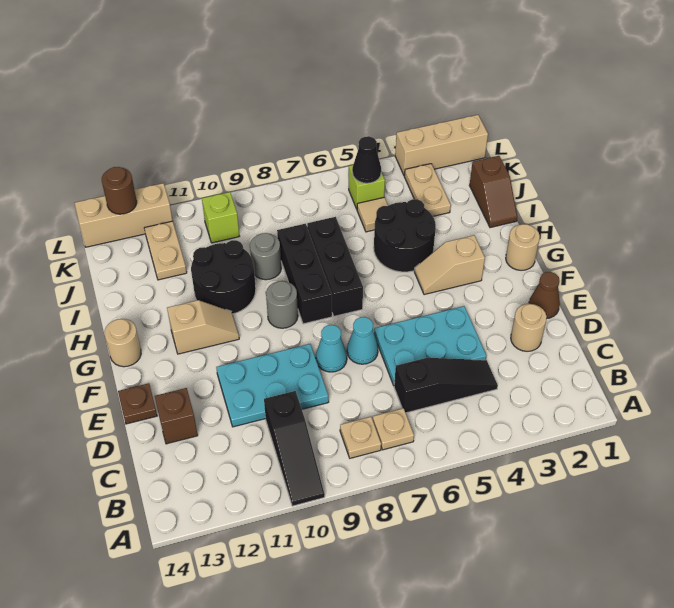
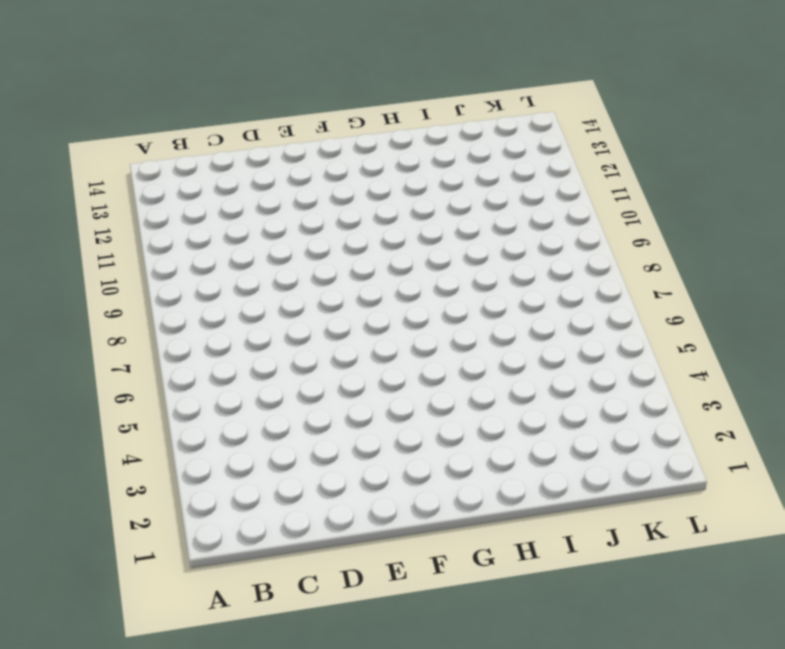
none -> black 1x3 slope [264,391,325,506]
none -> tan 1x1 plate [373,408,414,450]
none -> tan 1x1 plate [340,417,381,458]
none -> black 1x3 slope [394,358,498,413]

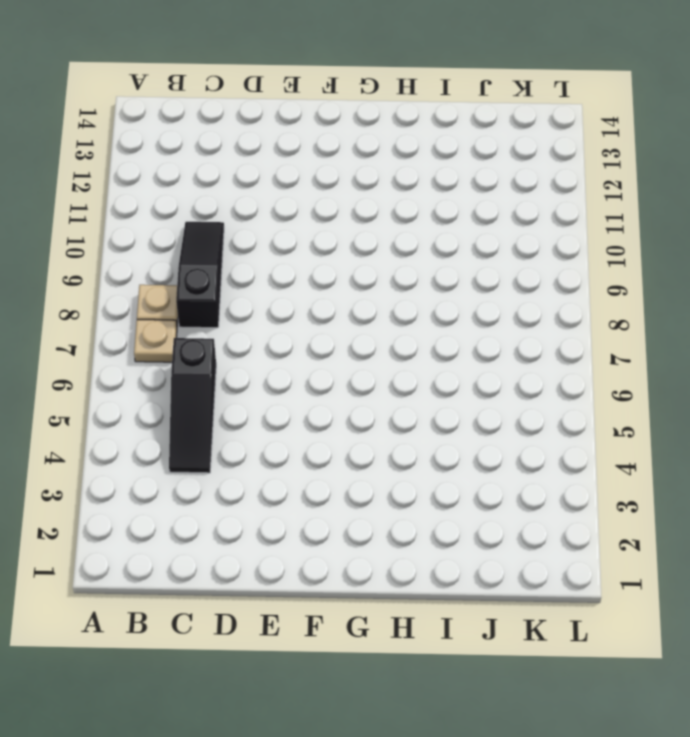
black 1x3 slope [176,222,224,328] -> black 1x3 slope turned to [264,391,325,506]
none -> tan 1x1 round brick [511,304,547,351]
none -> cyan 2x3 plate [374,306,486,385]
none -> cyan 2x3 plate [216,344,329,427]
none -> brown 1x1 brick [155,388,198,444]

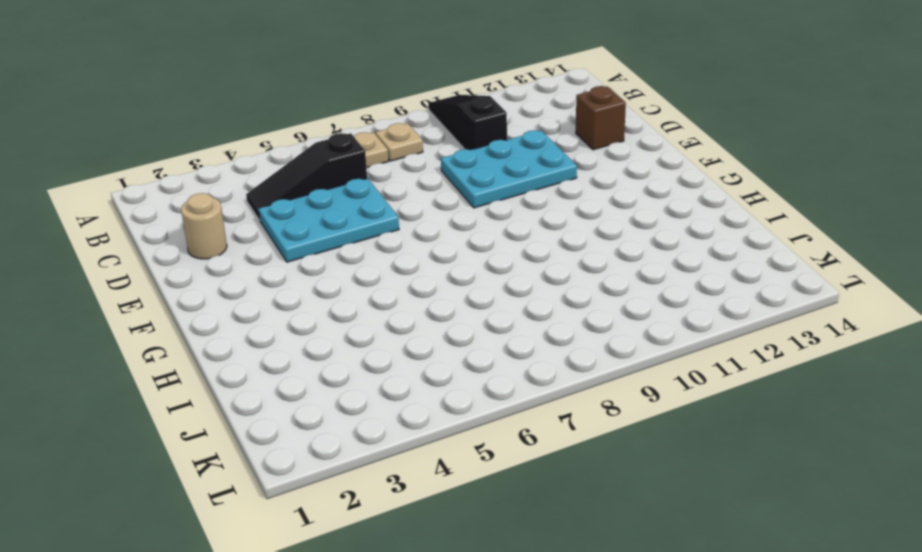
none -> brown 1x1 cone [529,272,560,318]
none -> cyan 1x1 cone [347,317,378,364]
none -> cyan 1x1 cone [316,325,347,372]
none -> brown 1x1 plate [118,383,157,424]

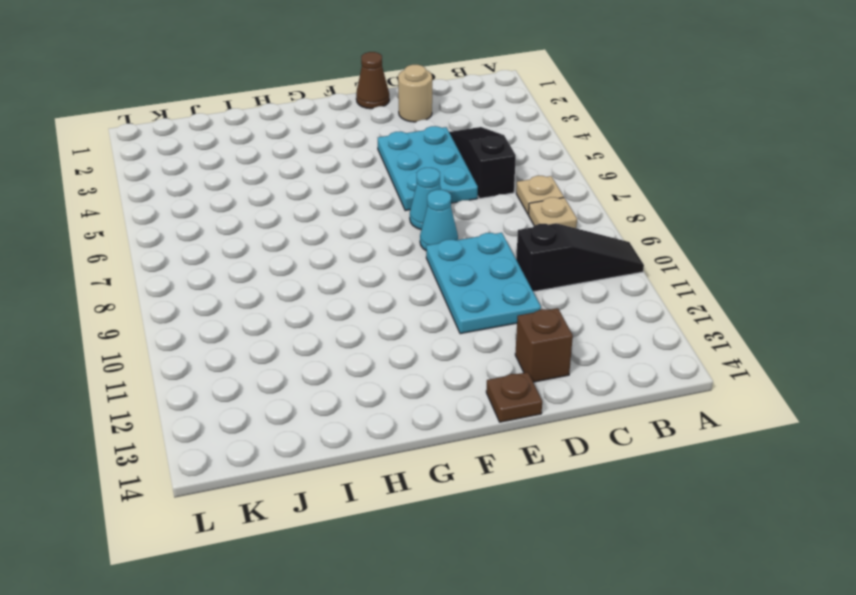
none -> tan 1x1 round brick [506,224,540,270]
none -> tan 1x2 slope [414,235,485,295]
none -> black 1x3 brick [307,217,363,316]
none -> black 1x3 brick [277,224,332,324]

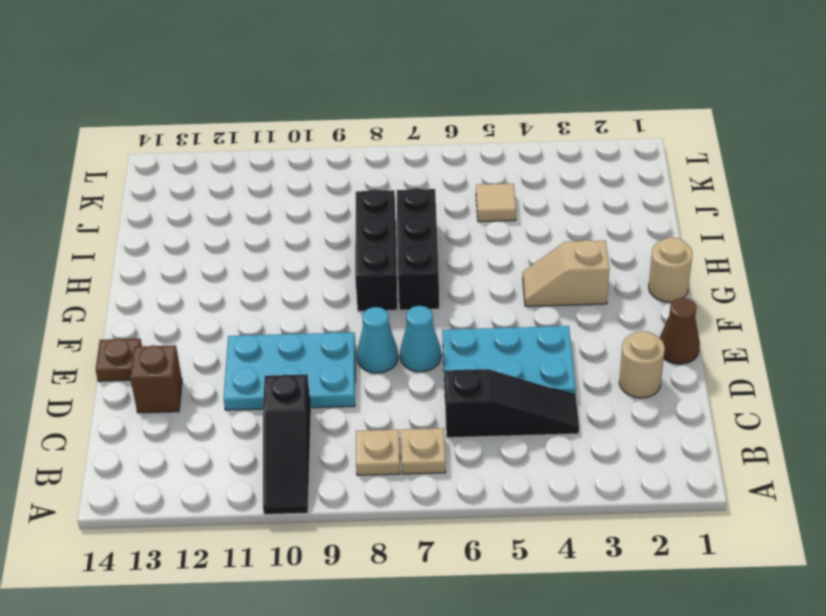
none -> grey 1x1 round brick [266,281,298,328]
none -> tan 1x2 slope [167,300,239,354]
none -> tan 1x1 round brick [104,319,141,367]
none -> black 2x2 round brick [374,199,436,272]

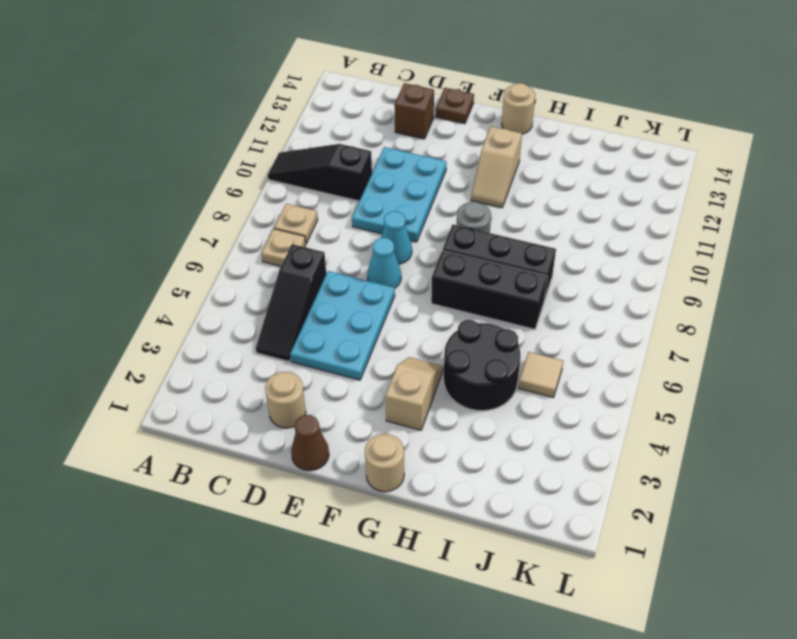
none -> black 2x2 round brick [191,240,256,314]
none -> brown 1x2 slope [470,156,517,228]
none -> grey 1x1 round brick [250,233,281,280]
none -> tan 1x2 plate [404,164,451,216]

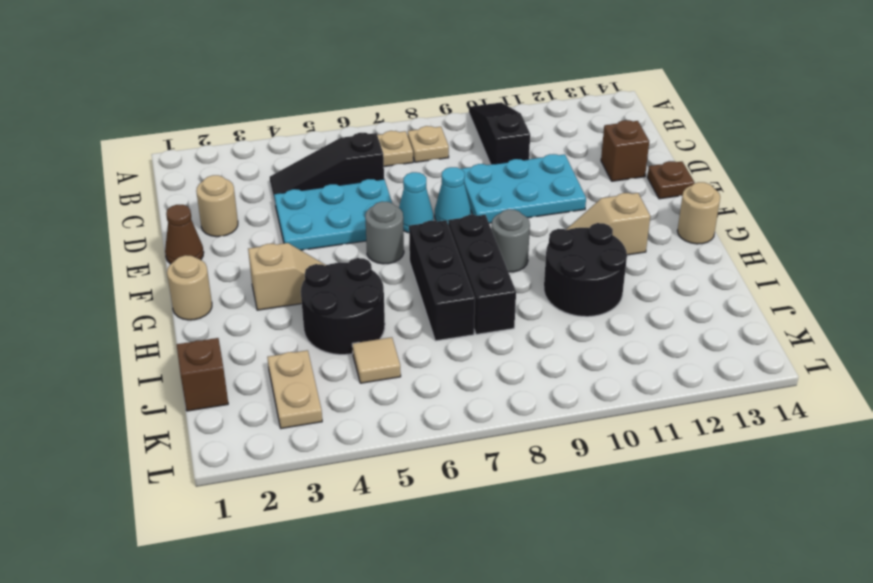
grey 1x1 round brick [365,201,404,264] -> grey 1x1 round brick moved to [250,233,281,280]
none -> tan 1x2 plate [144,221,187,280]
none -> lime 1x1 brick [349,165,385,209]
none -> lime 1x1 brick [202,192,239,243]
none -> tan 1x3 brick [395,115,488,176]

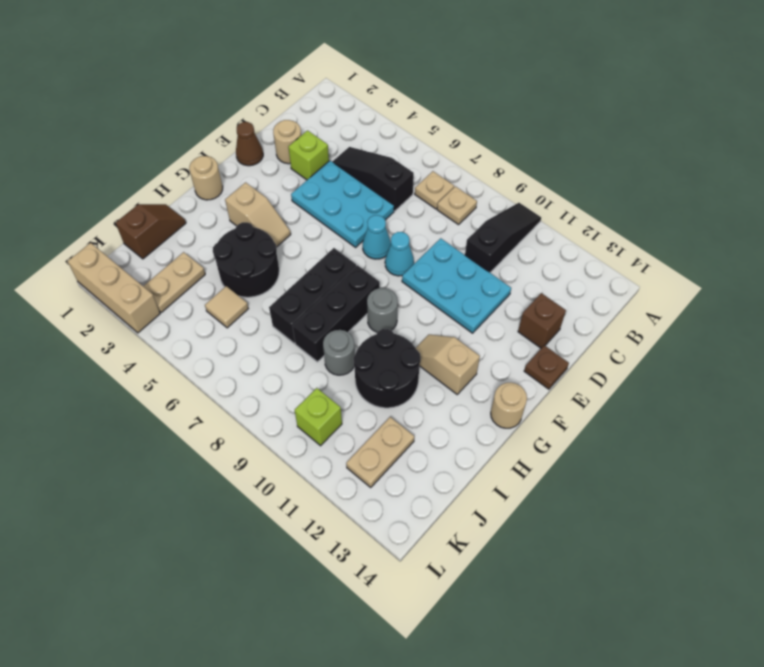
lime 1x1 brick [288,131,329,180] -> lime 1x1 brick moved to [349,165,385,209]
none -> tan 1x3 brick [75,183,173,247]
none -> black 1x1 cone [352,136,381,183]
none -> brown 1x1 round brick [102,167,137,214]

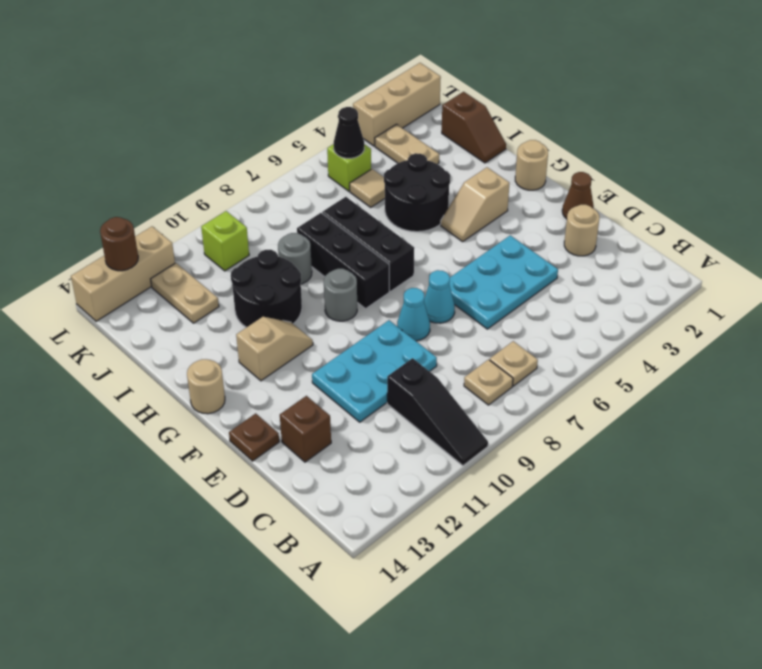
none -> black 1x3 slope [394,358,498,413]

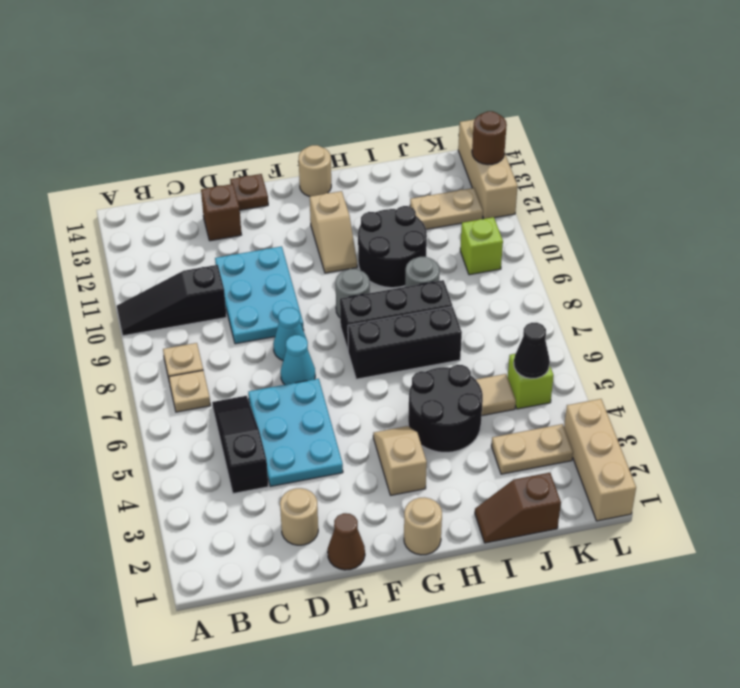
black 1x3 slope [212,396,268,494] -> black 1x3 slope turned to [394,358,498,413]

